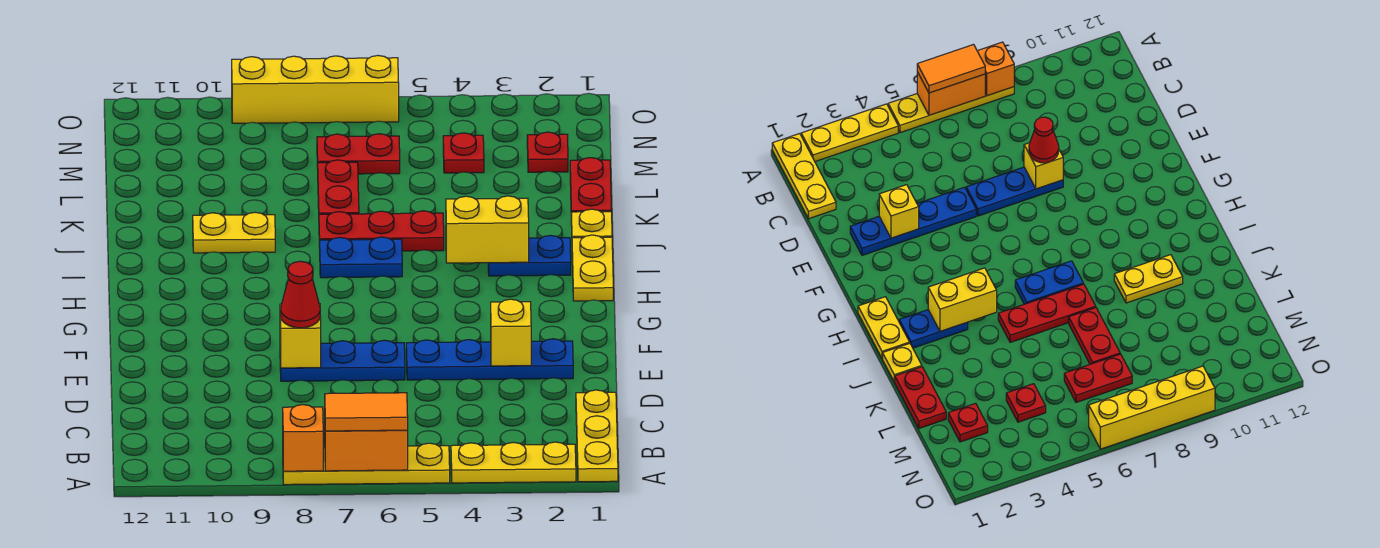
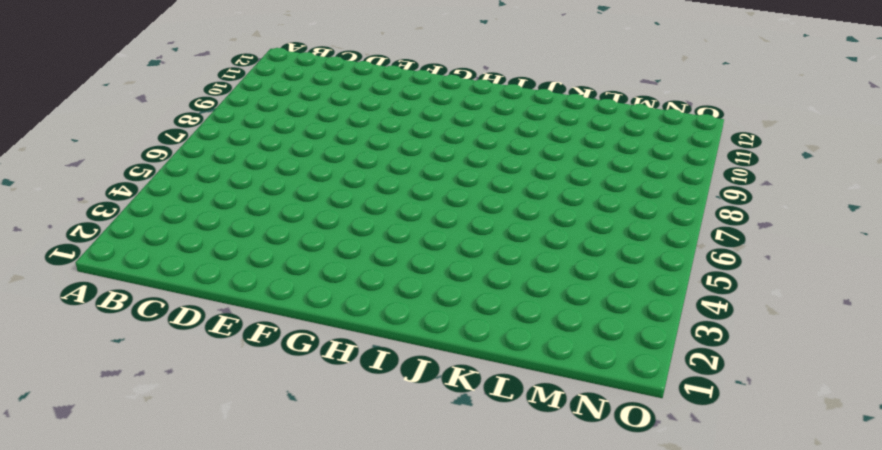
none -> yellow 1x3 plate [576,390,618,482]
none -> yellow 1x3 plate [451,442,576,483]
none -> yellow 1x4 plate [283,443,450,485]

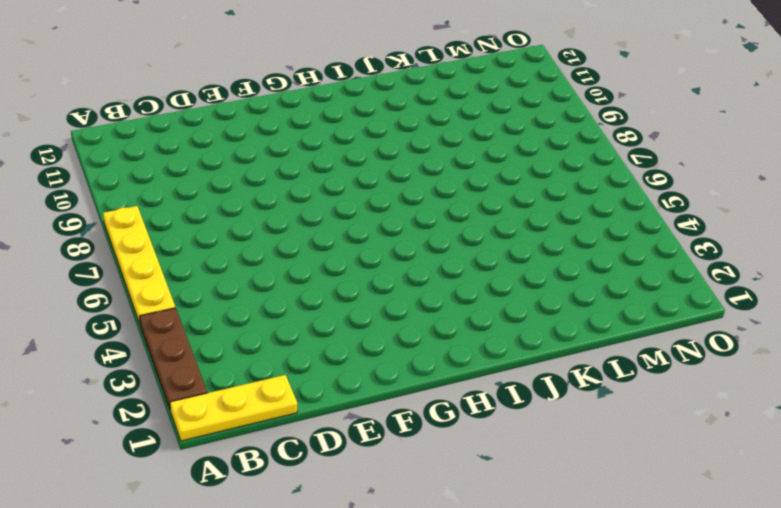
brown 1x3 plate [140,308,207,409] -> yellow 1x3 plate [451,442,576,483]
none -> blue 1x4 plate [406,339,573,380]
none -> blue 1x3 plate [280,340,405,381]
none -> yellow 1x2 plate [572,235,613,301]

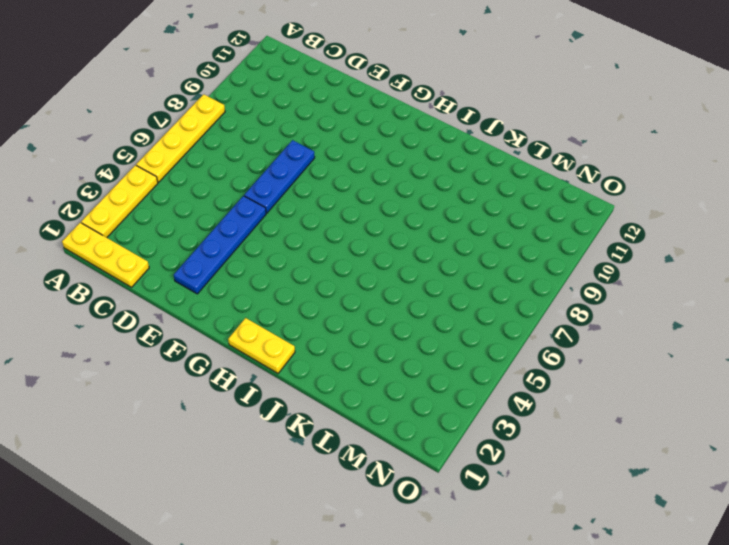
none -> blue 1x2 plate [488,235,571,276]
none -> blue 1x2 plate [320,237,402,278]
none -> yellow 1x1 plate [571,209,612,238]

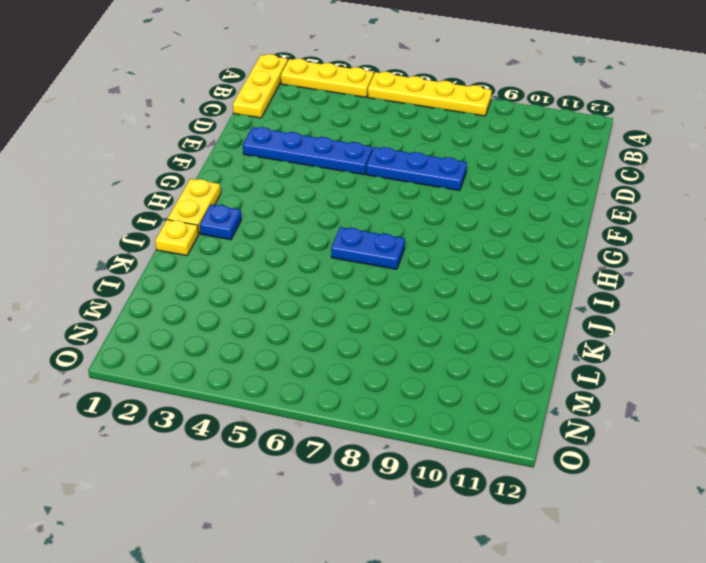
blue 1x1 plate [200,204,241,240] -> blue 1x2 plate [488,235,571,276]
none -> red 1x3 plate [319,211,444,251]
none -> yellow 1x2 plate [193,212,275,253]
none -> red 1x2 plate [570,158,612,212]

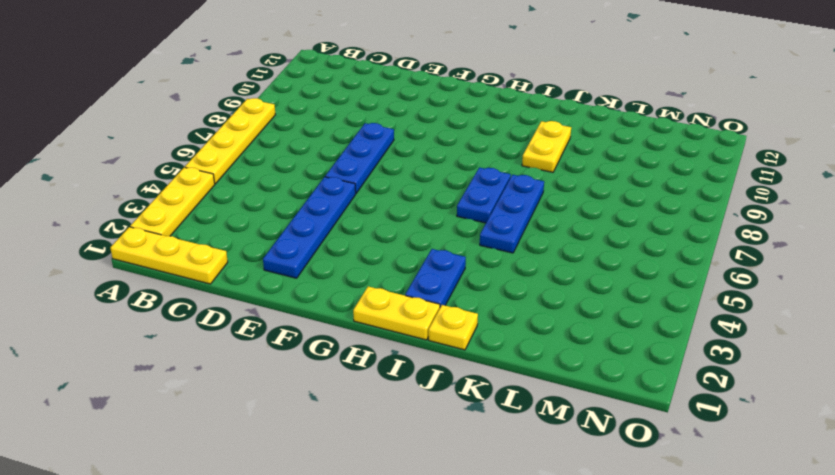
blue 1x3 plate [480,175,544,253] -> red 1x3 plate [319,211,444,251]
none -> red 1x2 plate [570,158,612,212]
none -> red 1x2 plate [318,160,359,214]
none -> red 1x1 plate [527,132,568,172]

